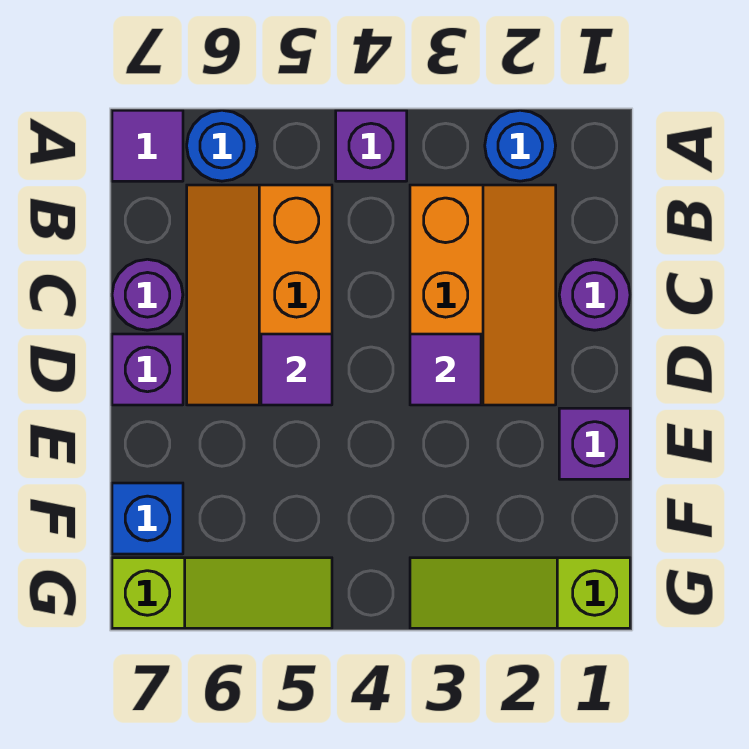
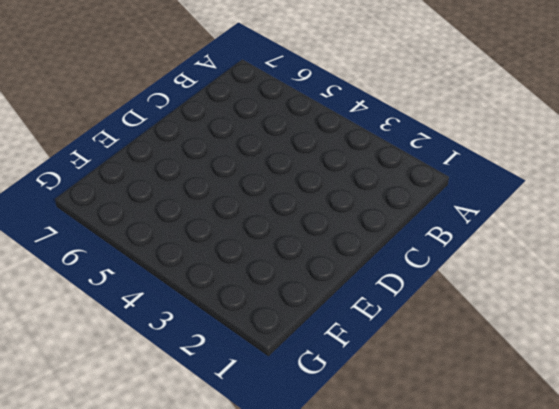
none -> blue 1x1 round brick [485,110,556,181]
none -> purple 1x1 brick [336,110,407,181]
none -> blue 1x1 round brick [187,110,257,181]

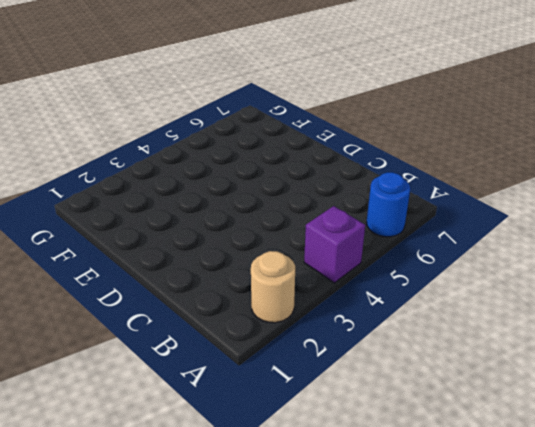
tan 1x1 round brick [251,251,295,323] -> blue 1x1 round brick [485,110,556,181]
none -> purple 1x1 tile [112,110,183,181]
none -> orange 2x3 slope [410,185,556,405]
none -> orange 2x3 slope [187,185,332,405]

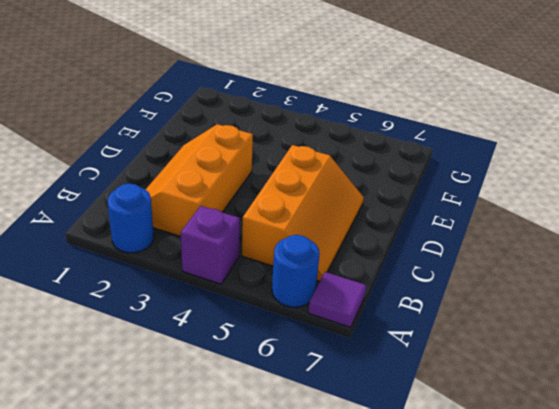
none -> purple 1x1 round brick [559,259,630,330]
none -> purple 1x1 round brick [112,259,183,330]
none -> purple 1x1 brick [112,334,183,405]

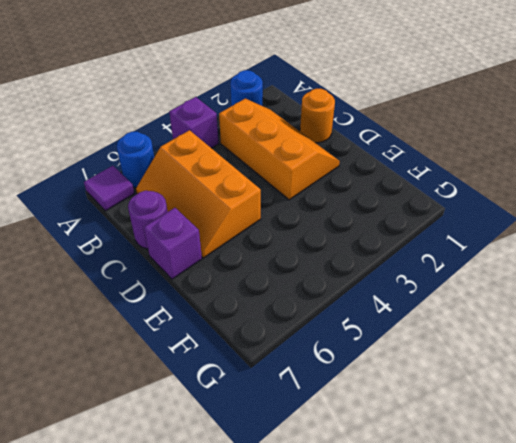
orange 1x1 round brick [300,89,335,143] -> purple 1x1 round brick [559,259,630,330]
none -> purple 1x1 brick [559,408,630,479]
none -> blue 1x1 brick [112,483,183,554]
none -> lime 1x3 slope [410,558,630,628]

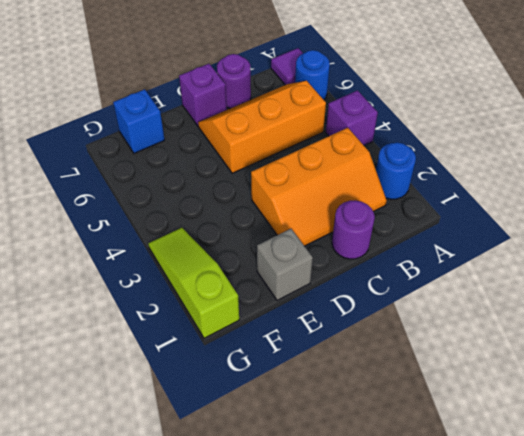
grey 1x1 brick [257,229,313,300] -> purple 1x1 brick [559,408,630,479]
none -> lime 1x3 slope [112,558,332,628]
none -> purple 1x1 tile [410,334,481,405]
none -> purple 1x1 tile [261,334,332,405]

